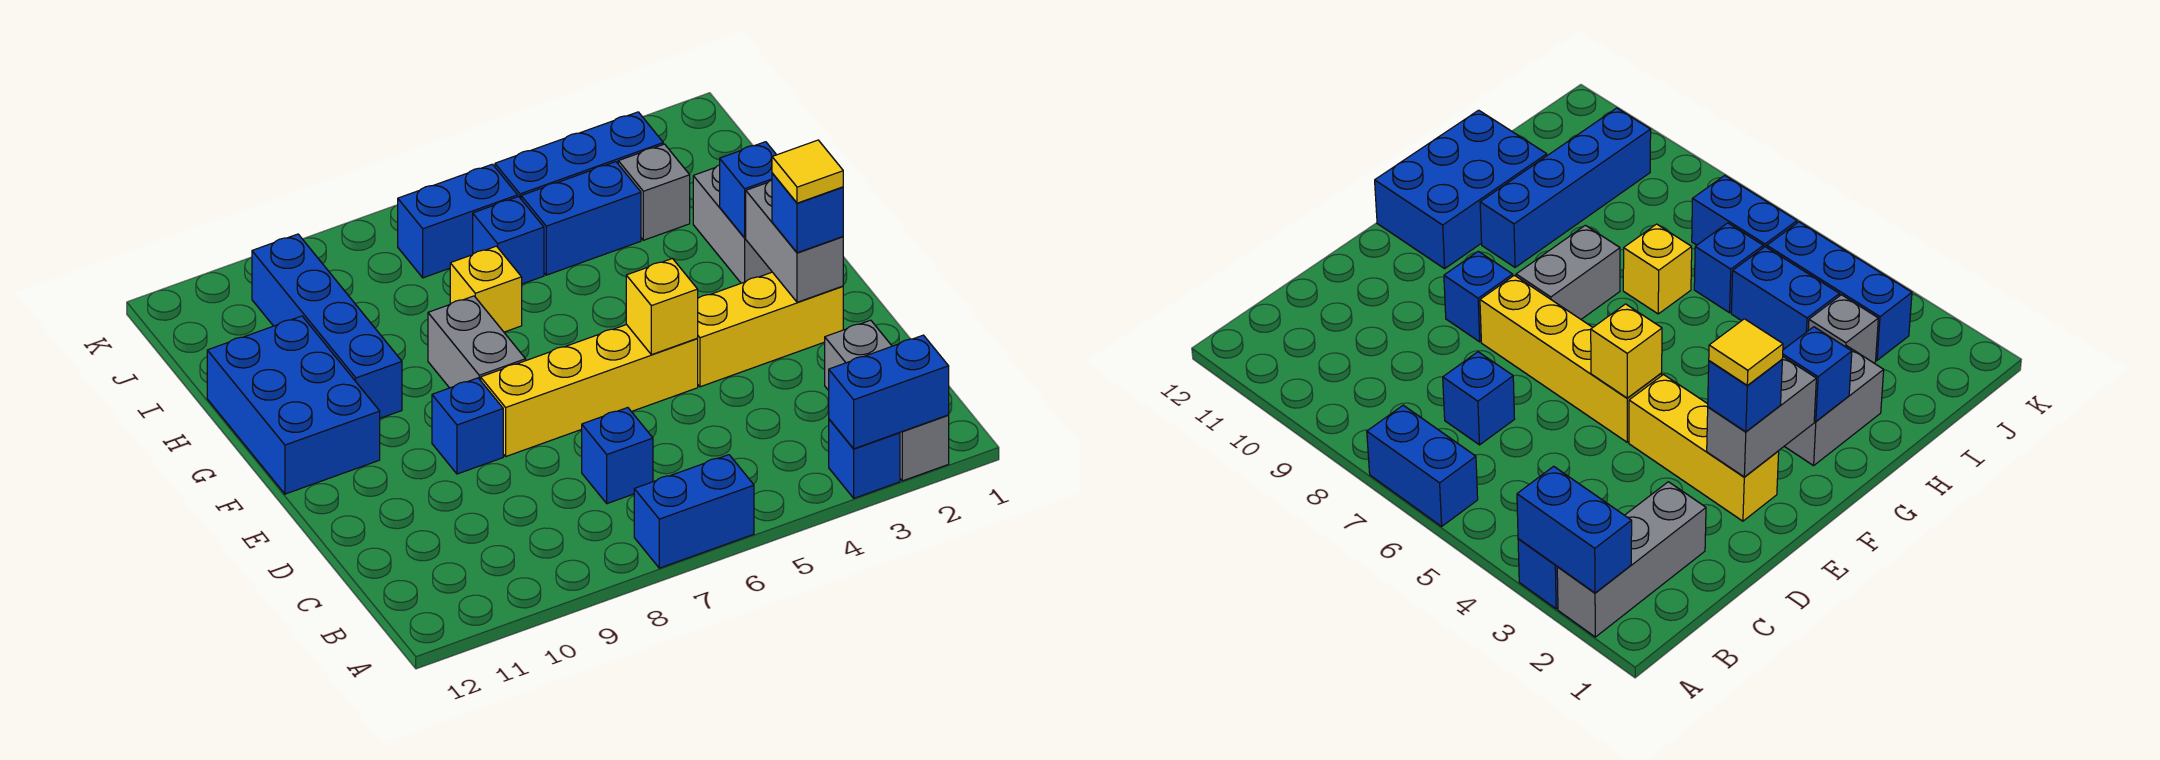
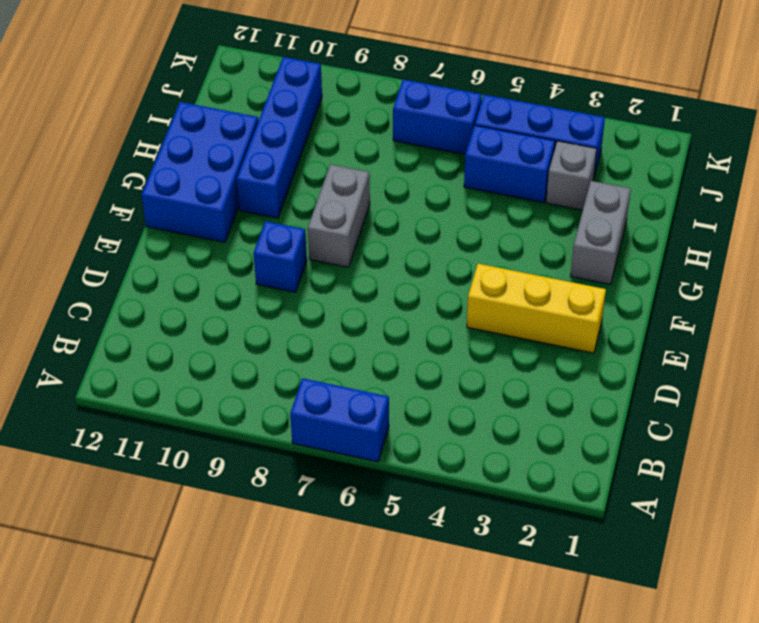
none -> grey 1x3 brick [825,320,949,481]
none -> blue 1x1 brick [829,419,900,498]
none -> blue 1x1 brick [582,408,653,504]

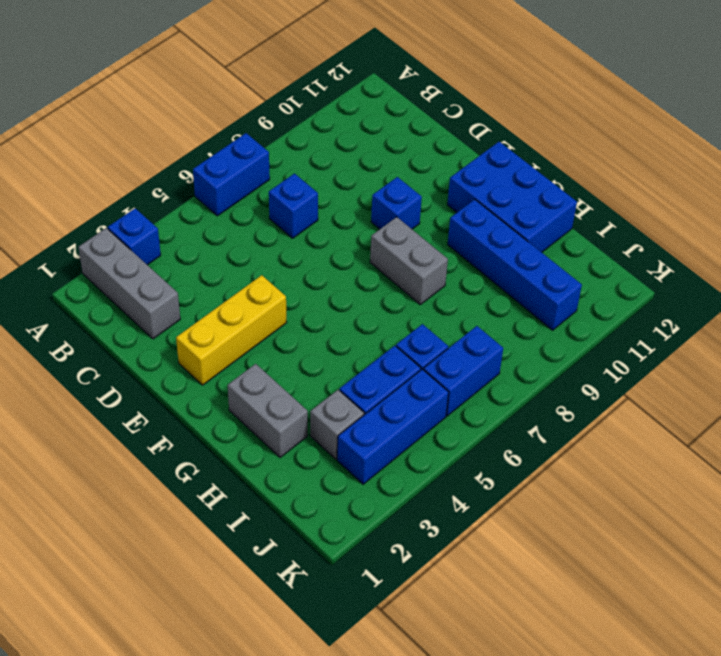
none -> yellow 1x4 brick [481,325,698,456]
none -> yellow 1x1 brick [450,246,522,332]
none -> blue 1x2 brick [829,335,949,449]

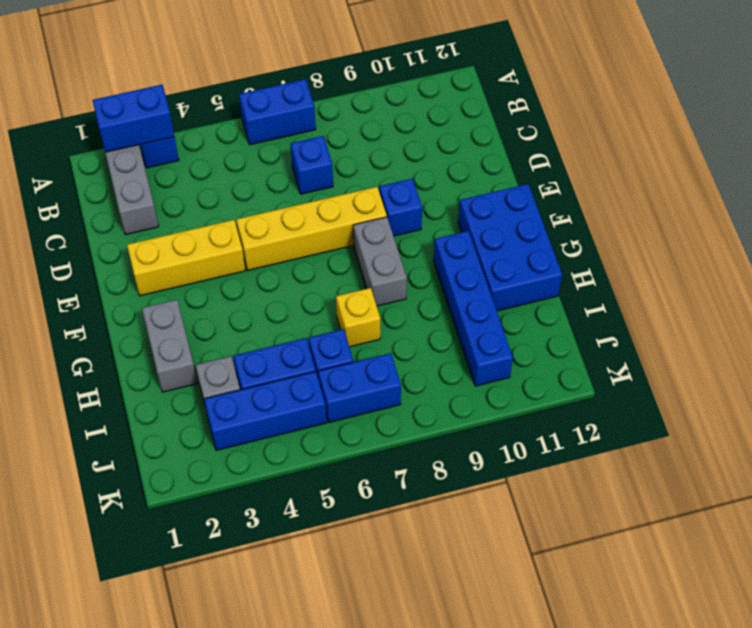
none -> grey 1x2 brick [746,180,843,302]
none -> yellow 1x1 brick [626,259,698,355]
none -> blue 1x1 brick [720,142,776,238]

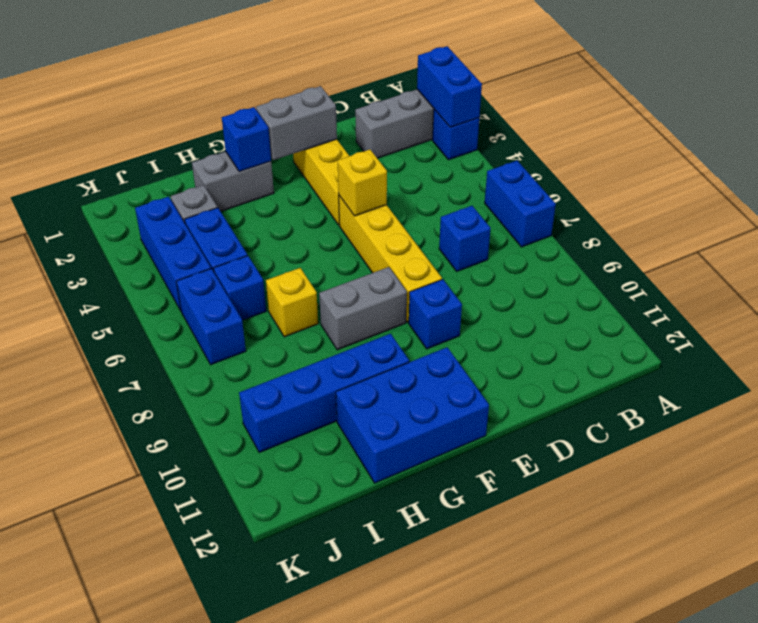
none -> blue 1x1 brick [772,173,843,253]
none -> yellow 1x1 tile [772,140,843,203]

